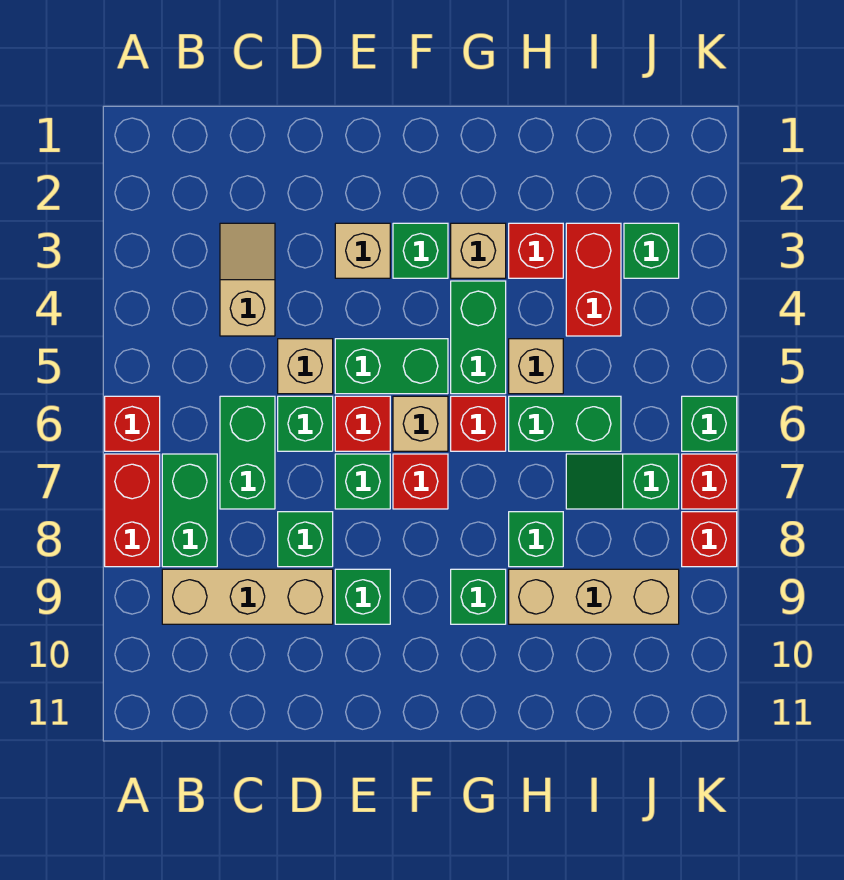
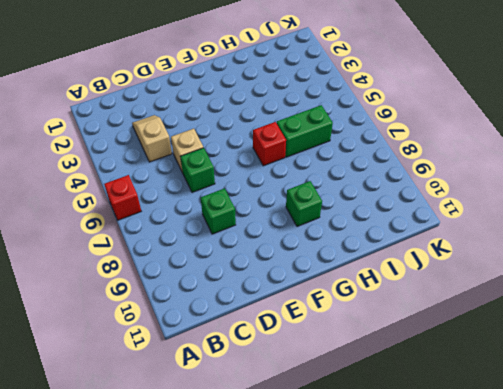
none -> red 1x2 brick [105,454,160,567]
none -> green 1x2 brick [162,454,217,567]
none -> tan 1x3 brick [162,569,333,624]
none -> green 1x2 brick [220,396,275,509]

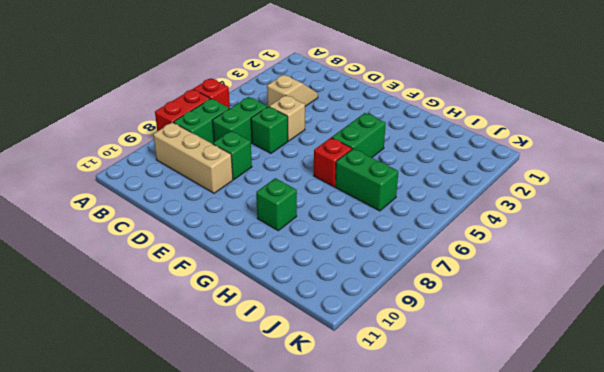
none -> tan 1x1 brick [335,223,390,278]
none -> green 1x2 brick [335,339,448,394]
none -> red 1x1 brick [335,396,390,451]
none -> green 1x1 brick [335,454,390,509]

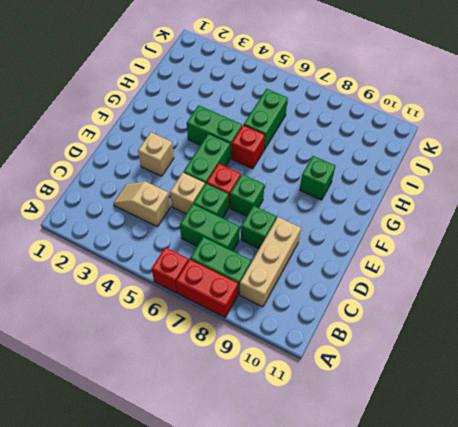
none -> green 1x1 brick [335,569,390,624]
none -> green 1x1 brick [393,223,448,278]
none -> tan 1x1 brick [393,396,448,451]
none -> red 1x1 brick [393,454,448,509]

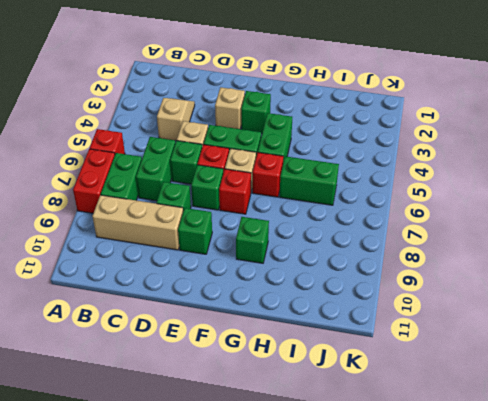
none -> tan 1x1 brick [451,223,506,278]
none -> red 1x1 brick [509,223,563,278]
none -> tan 1x1 brick [509,339,563,394]
none -> green 1x1 brick [509,512,563,567]

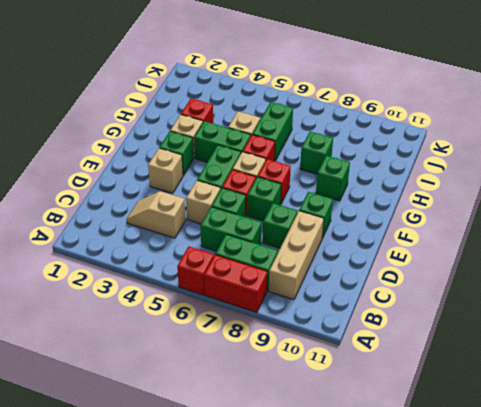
none -> tan 1x3 brick [509,569,679,624]
none -> red 1x2 brick [566,223,621,336]
none -> green 1x2 slope [566,454,679,509]
none -> green 1x1 brick [624,223,679,278]

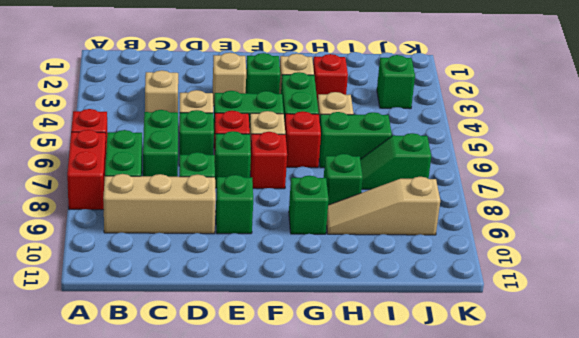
tan 1x3 slope [327,177,440,235] -> tan 1x3 brick [509,569,679,624]
none -> red 1x2 brick [566,223,621,336]
none -> green 1x1 brick [682,396,737,451]
none -> red 1x1 brick [682,454,737,509]
none -> red 1x1 brick [682,512,737,567]

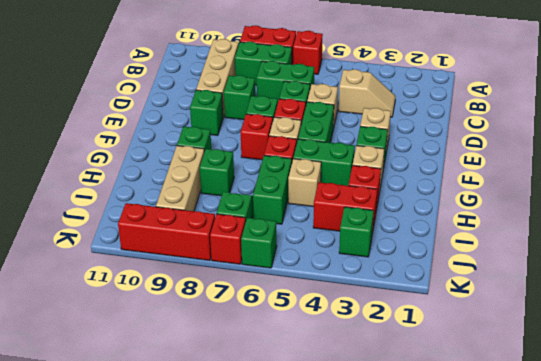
red 1x3 brick [118,203,215,261] -> red 1x1 brick [682,512,737,567]

